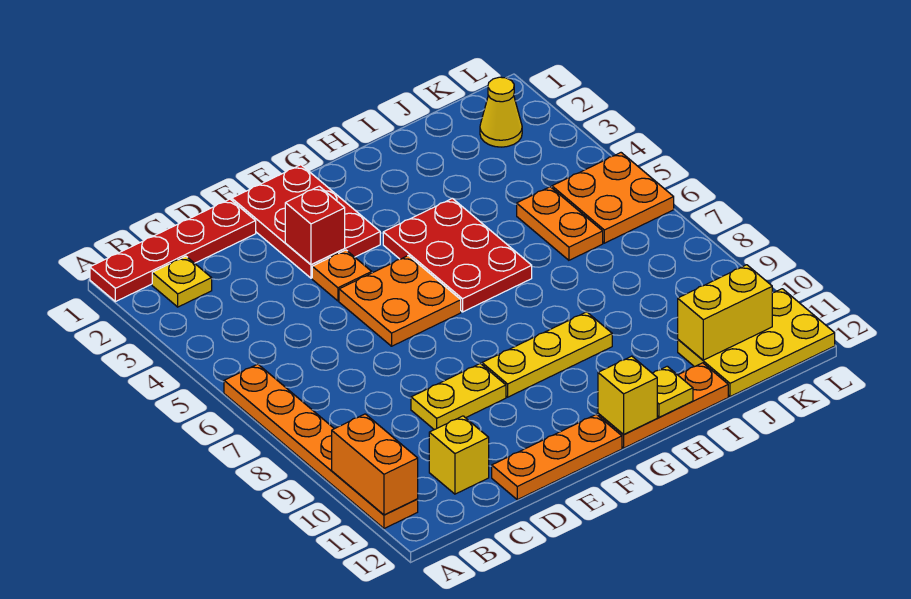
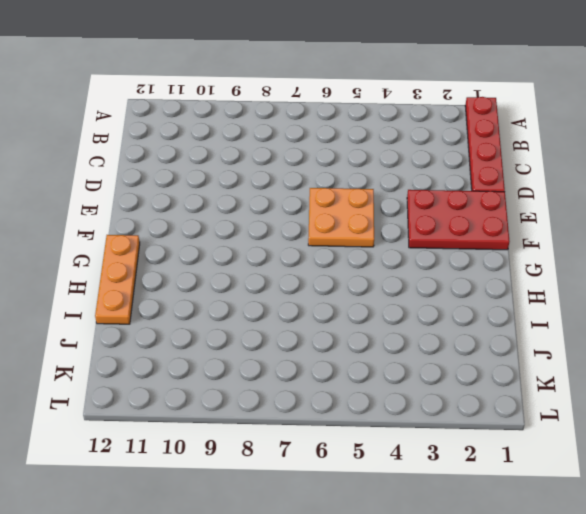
none -> orange 1x6 plate [224,364,418,528]
none -> yellow 1x1 plate [152,256,212,307]
none -> yellow 1x1 brick [429,416,489,494]

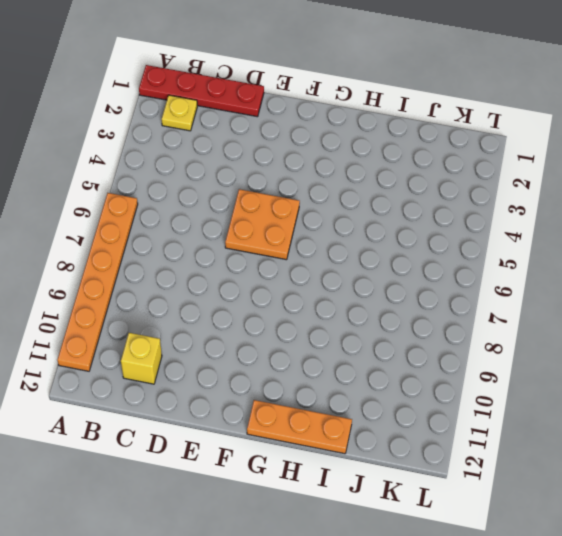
none -> yellow 1x2 plate [411,364,506,430]
none -> orange 1x3 plate [492,414,622,500]
none -> red 2x3 plate [232,165,380,278]

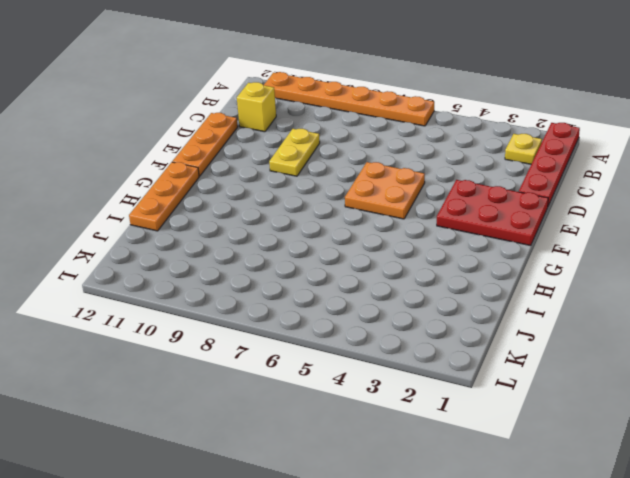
none -> orange 1x1 plate [312,250,372,301]
none -> yellow 1x3 plate [482,312,612,397]
none -> red 2x3 plate [383,198,532,312]

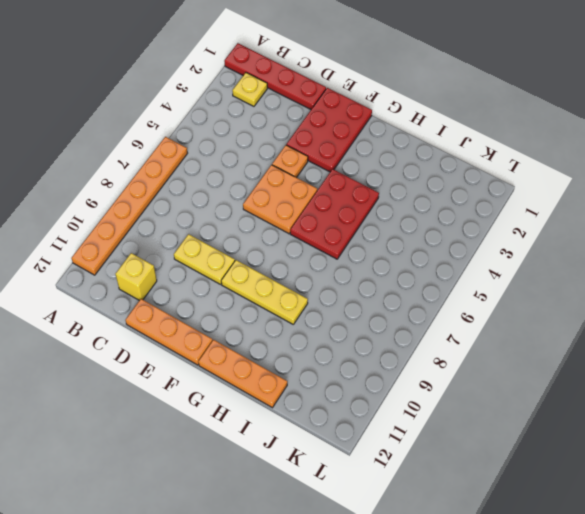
none -> orange 1x2 plate [517,187,603,260]
none -> yellow 2x3 plate [678,289,835,397]
none -> yellow 1x1 cone [480,77,522,147]

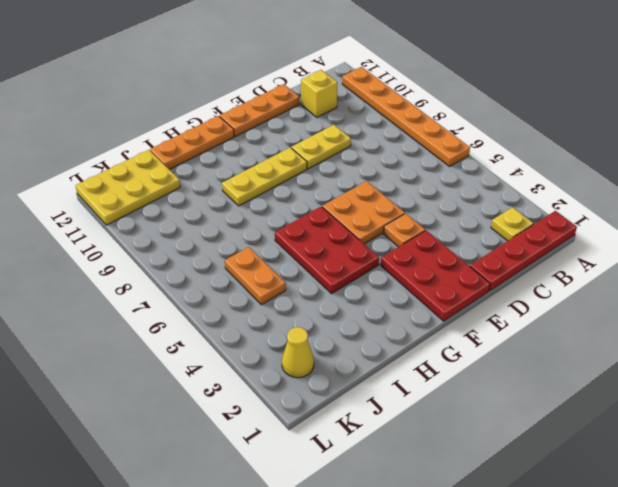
none -> orange 2x2 plate [552,153,674,243]
none -> orange 1x2 brick [332,414,418,515]
none -> red 1x1 brick [285,186,345,265]

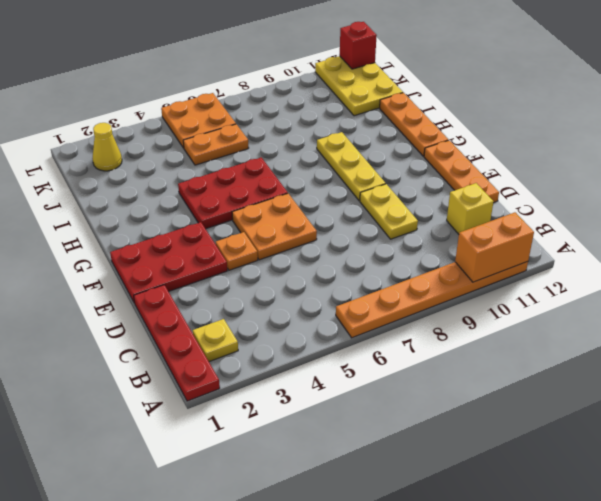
red 1x1 brick [340,22,377,69] -> red 1x1 brick moved to [285,186,345,265]
none -> yellow 1x1 brick [598,356,657,435]
none -> yellow 1x1 plate [653,366,693,417]
none -> yellow 1x2 brick [678,265,772,360]

